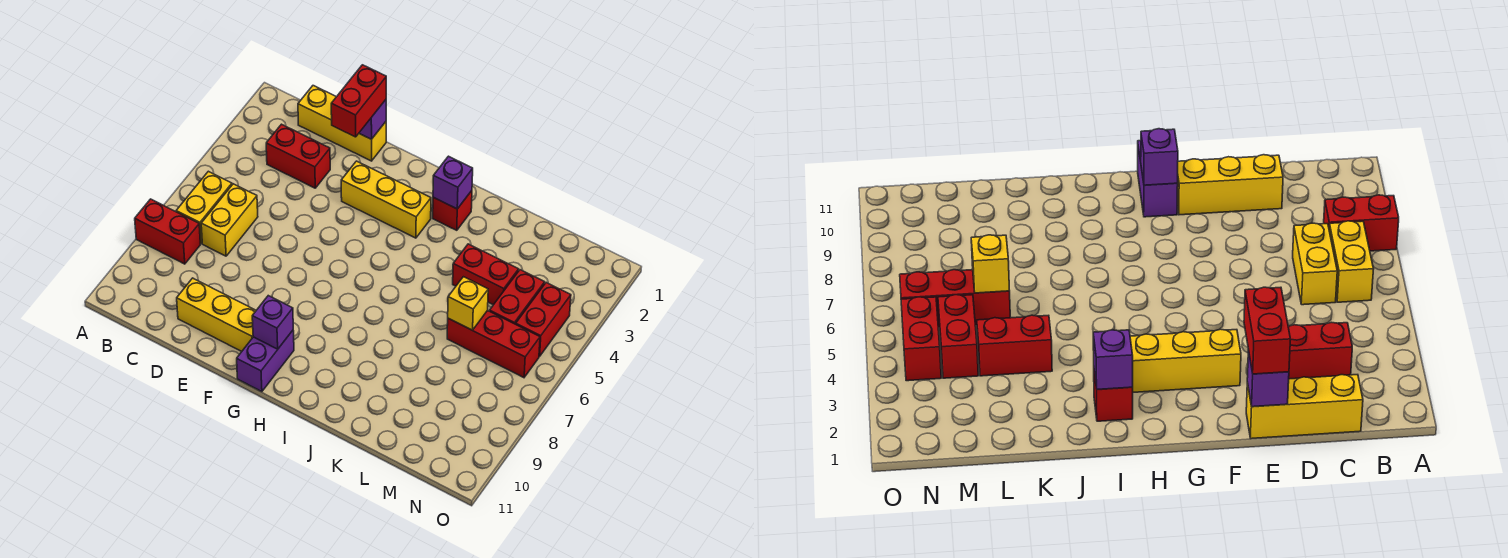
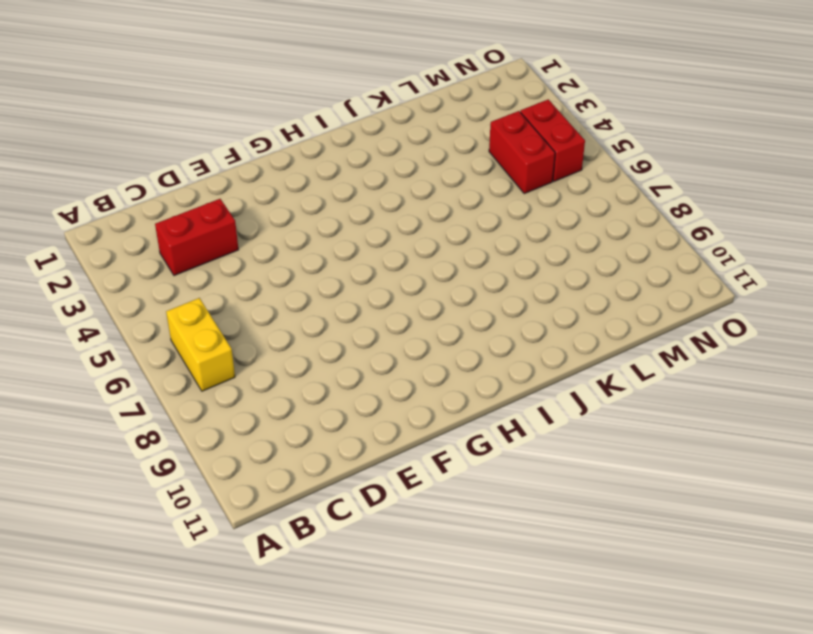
none -> red 1x2 brick [135,199,200,264]
none -> yellow 1x3 brick [298,86,386,161]
none -> yellow 1x2 brick [201,184,258,256]

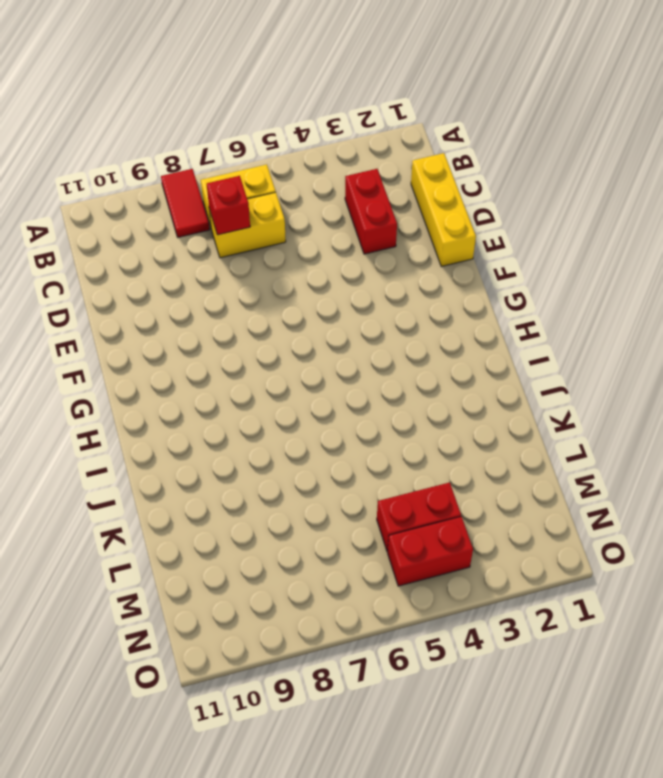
red 1x2 tile [161,169,210,237] -> red 1x2 brick [135,199,200,264]
red 1x1 brick [207,176,250,235] -> red 1x1 brick moved to [433,191,472,230]
none -> yellow 1x3 brick [177,278,256,352]
none -> yellow 1x3 brick [341,161,431,238]
none -> purple 1x2 brick [237,331,294,392]

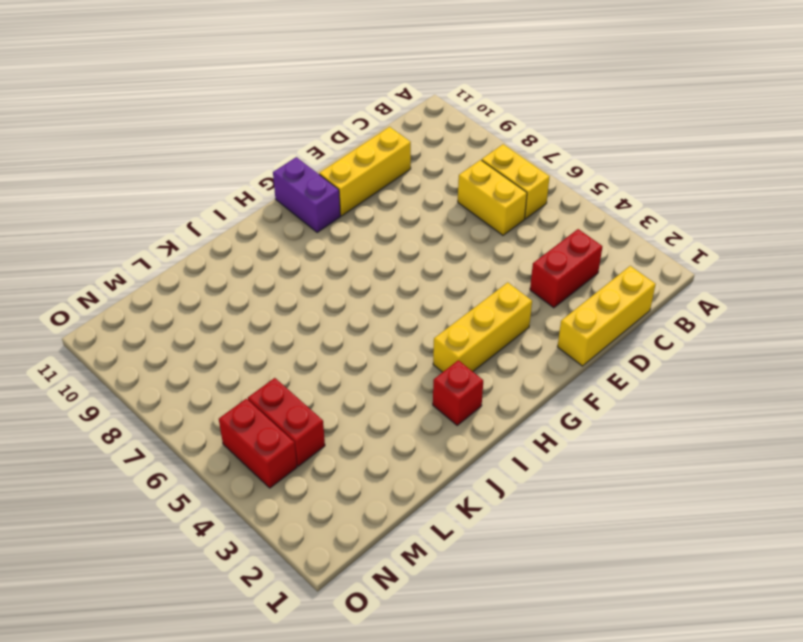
none -> red 1x2 brick [135,199,200,264]
none -> red 1x2 brick [453,244,519,305]
none -> red 1x3 brick [447,311,540,378]

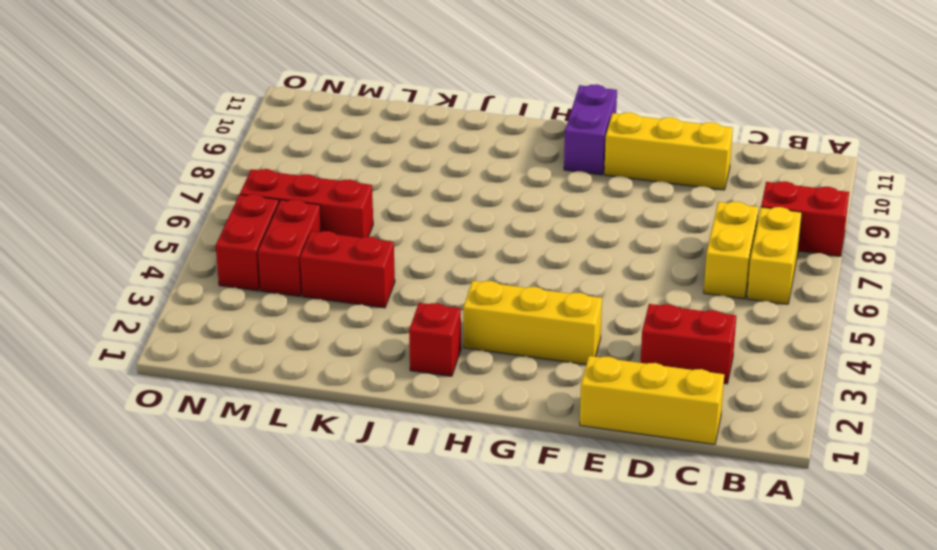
none -> purple 1x1 brick [359,100,386,139]
none -> purple 1x1 brick [252,296,293,349]
none -> purple 1x1 brick [433,156,473,209]

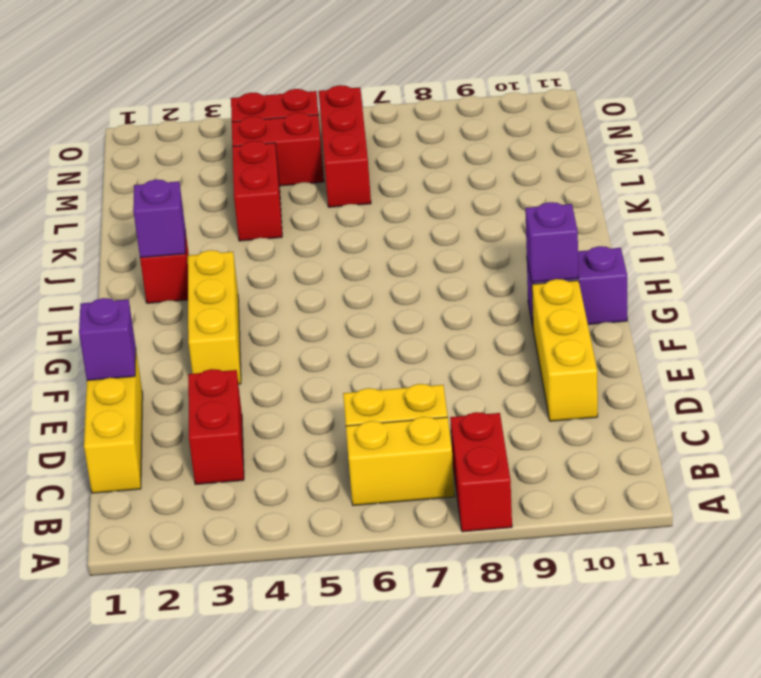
none -> yellow 1x1 brick [448,277,488,330]
none -> red 1x2 brick [331,65,386,137]

